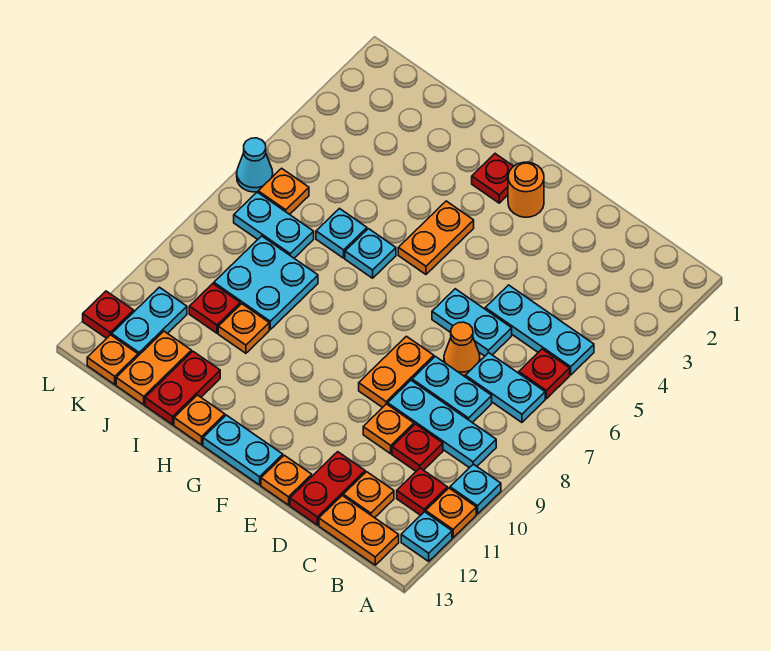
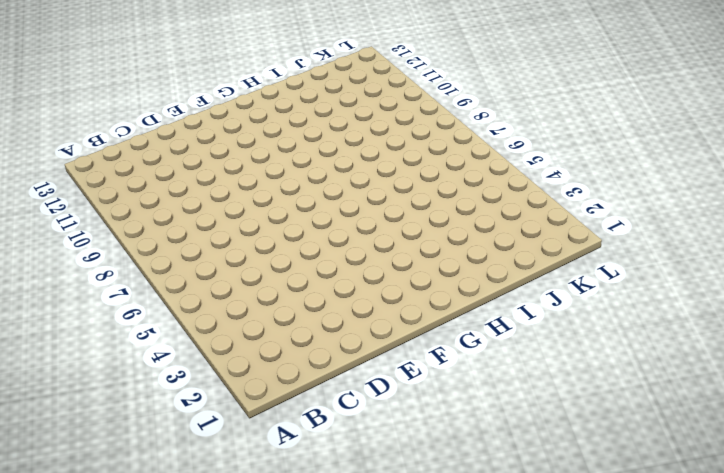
none -> cyan 1x1 plate [450,464,501,514]
none -> orange 1x1 plate [426,488,476,538]
none -> cyan 1x1 plate [401,512,452,561]
none -> cyan 1x3 plate [485,285,594,375]

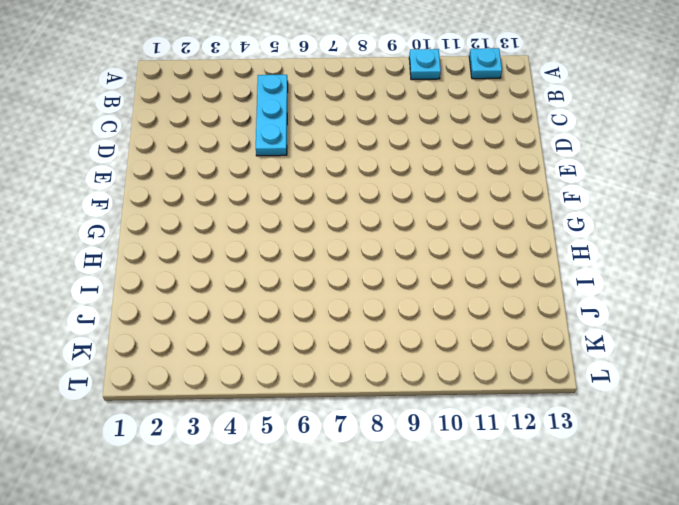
none -> orange 1x1 plate [426,488,476,538]
none -> red 1x1 plate [519,349,570,399]
none -> cyan 1x2 plate [465,353,545,422]
none -> cyan 1x3 plate [388,380,496,468]

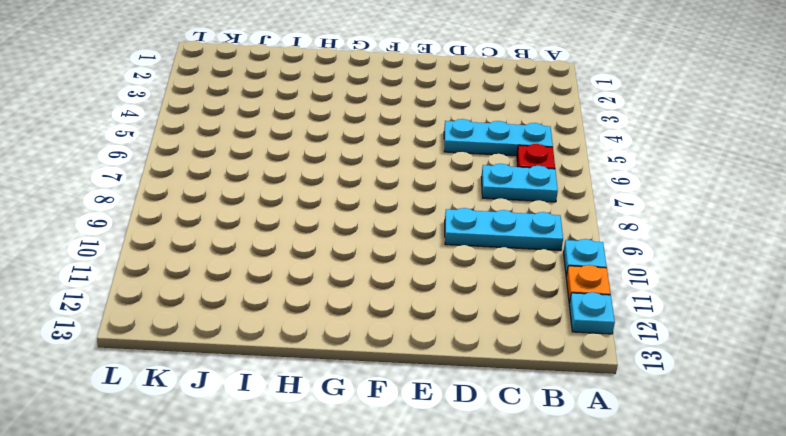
none -> red 1x1 plate [397,468,448,515]
none -> orange 1x2 plate [319,496,399,565]
none -> cyan 1x2 plate [412,356,492,423]
none -> red 1x1 plate [392,424,443,471]

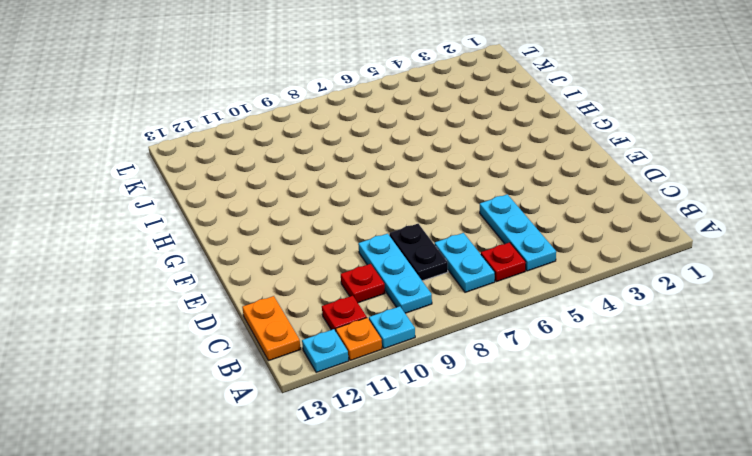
black 1x2 plate [389,224,448,281] -> cyan 1x2 plate [412,356,492,423]
none -> orange 1x1 plate [343,472,394,518]
none -> cyan 1x2 plate [432,289,512,356]
none -> orange 1x1 cone [444,322,480,376]
none -> orange 1x1 plate [363,404,414,454]

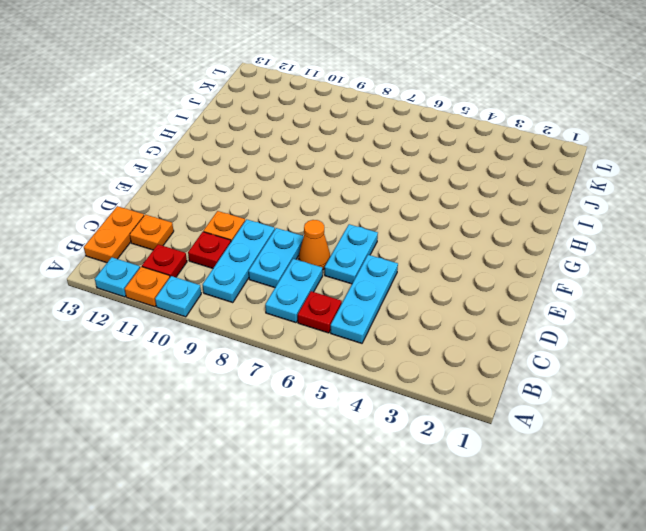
none -> red 1x2 plate [290,452,365,525]
none -> orange 1x2 plate [359,336,434,408]
none -> orange 1x1 plate [261,455,312,505]
none -> orange 1x1 round brick [508,162,544,217]

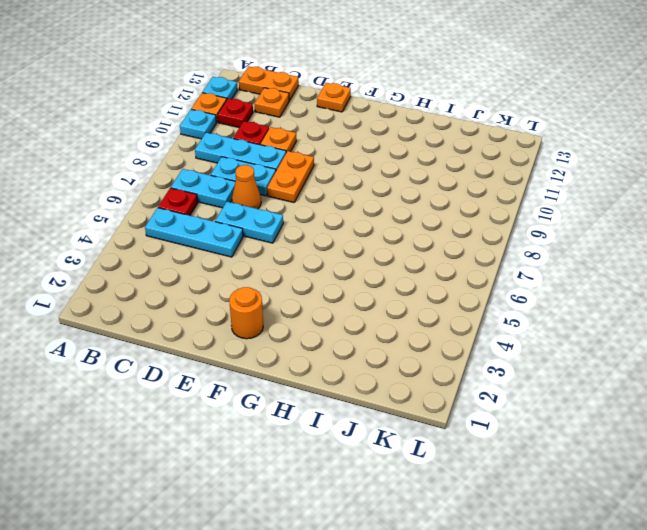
none -> red 1x2 plate [290,452,365,525]
none -> cyan 1x2 plate [203,415,283,485]
none -> red 1x1 plate [472,154,514,203]
none -> orange 1x2 plate [398,201,474,274]

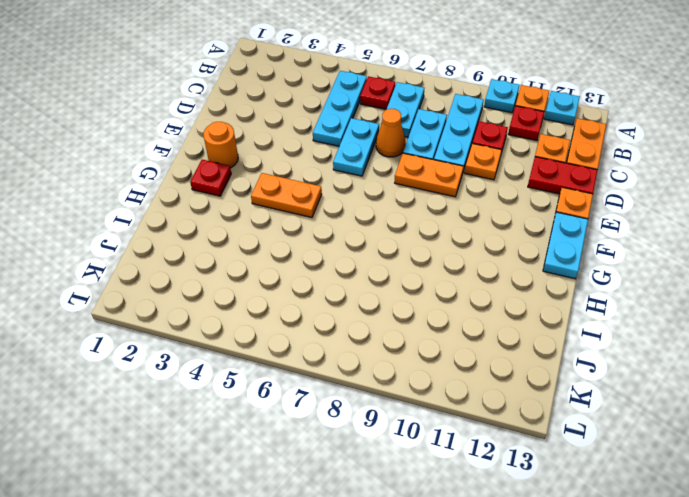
none -> cyan 1x1 plate [345,229,396,278]
none -> orange 1x1 plate [174,395,225,445]
none -> cyan 1x1 plate [316,209,367,258]
none -> cyan 2x2 plate [214,236,318,329]

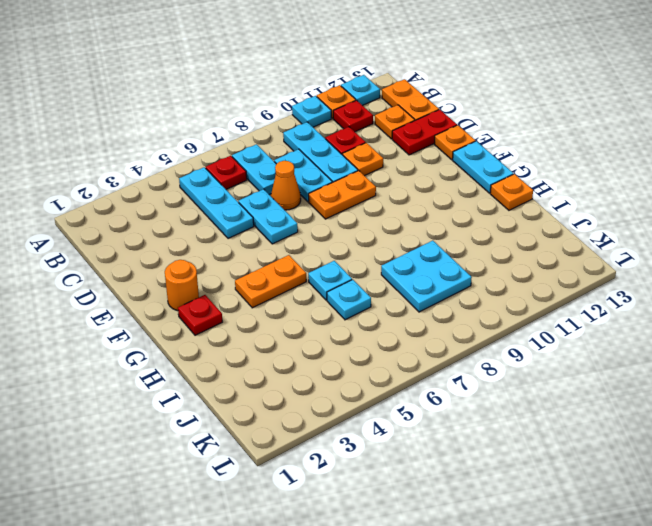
none -> orange 1x1 plate [218,304,269,353]
none -> red 1x2 plate [145,351,220,425]
none -> cyan 1x2 plate [234,192,314,258]
none -> red 1x1 plate [189,284,240,333]

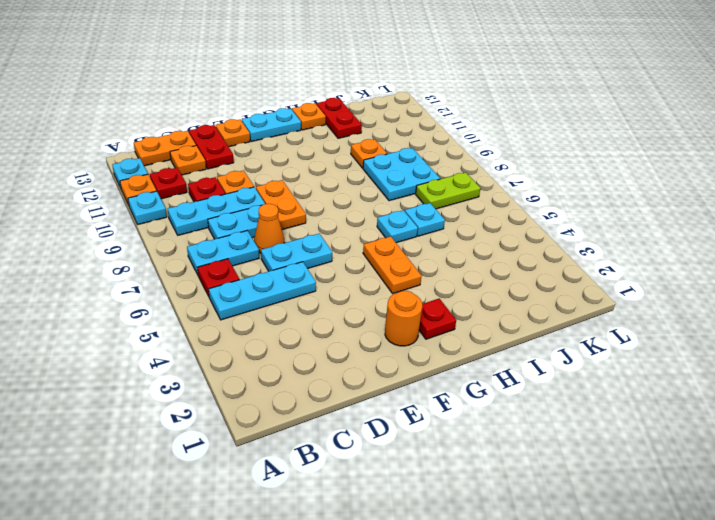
lime 1x2 plate [416,172,480,209] -> cyan 1x2 plate [234,192,314,258]
none -> red 1x1 plate [189,284,240,333]
none -> orange 1x2 plate [116,331,191,405]
none -> orange 1x1 plate [258,168,309,214]
none -> cyan 1x2 plate [112,287,187,356]

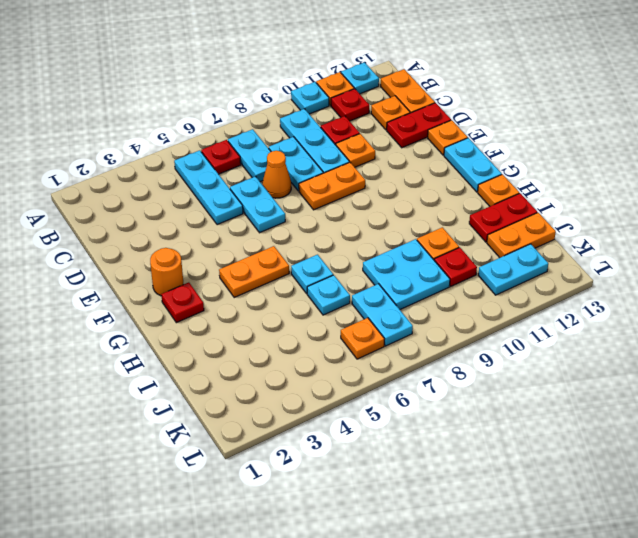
none -> orange 1x1 plate [87,335,138,385]
none -> cyan 1x1 cone [237,138,273,192]
none -> red 1x1 plate [83,291,134,338]

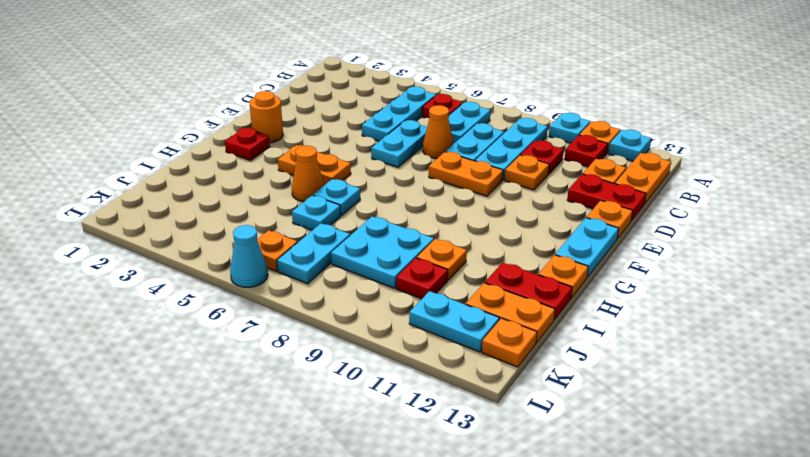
orange 1x1 cone [292,146,324,202] -> none
none -> red 1x1 plate [83,291,134,338]

